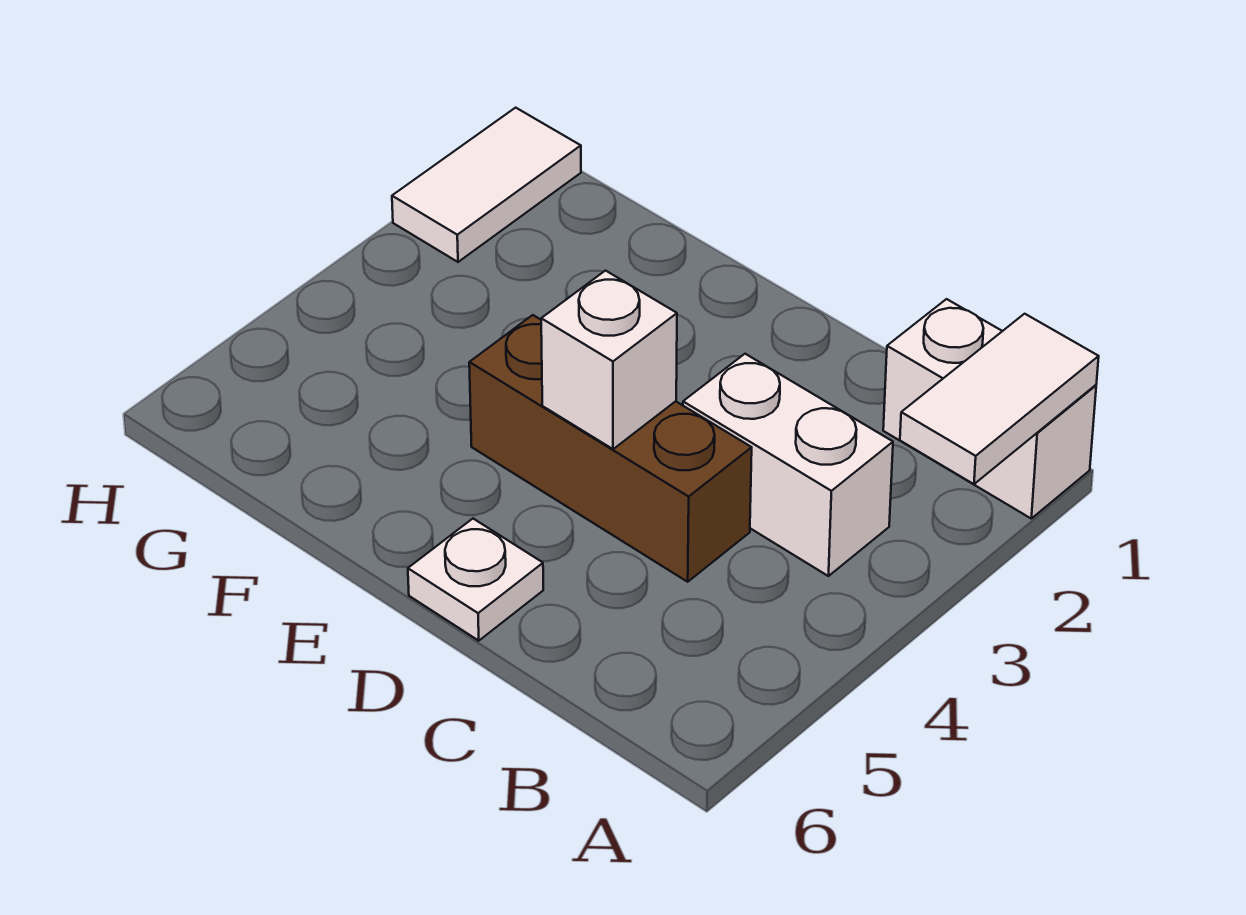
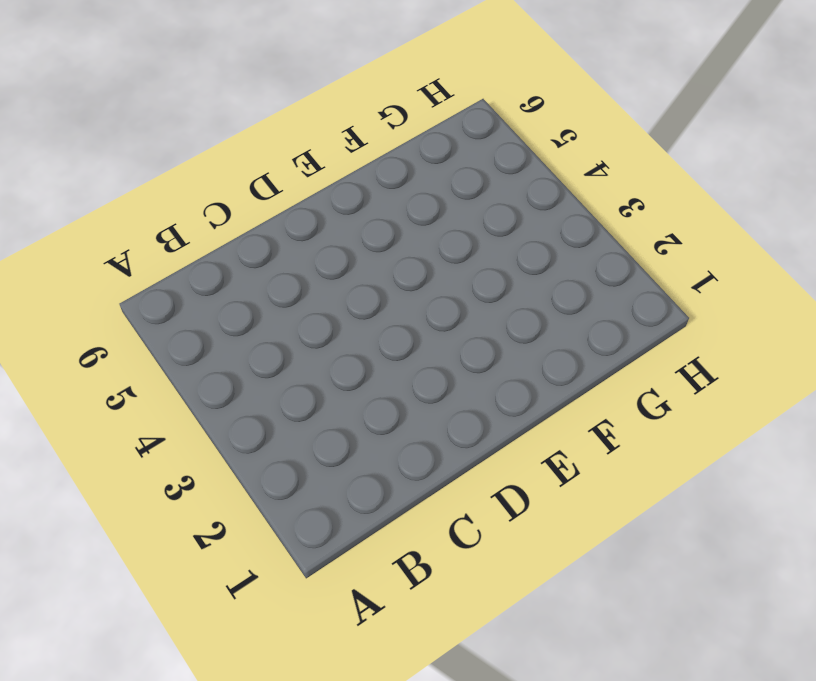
none -> white 1x2 brick [883,299,1096,518]
none -> white 1x2 brick [683,354,893,576]

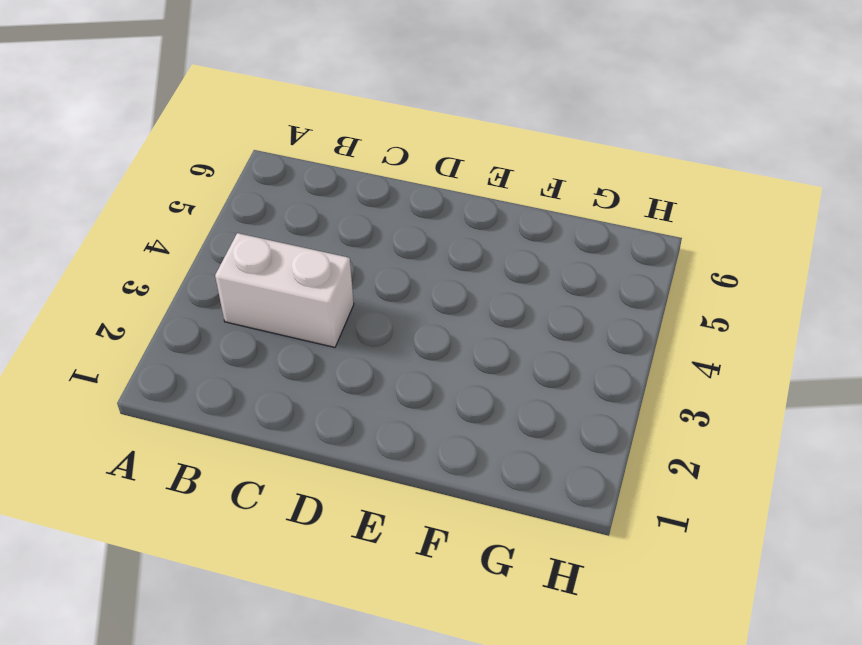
none -> white 1x2 brick [883,299,1096,518]
none -> brown 1x3 brick [469,315,752,582]

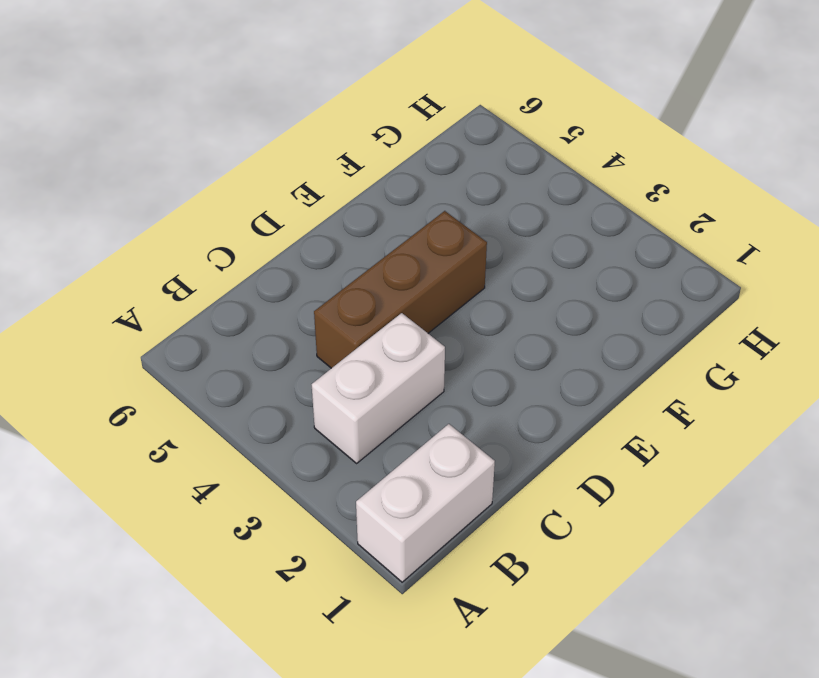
none -> white 1x1 plate [408,519,543,641]
none -> white 1x2 tile [392,108,581,262]

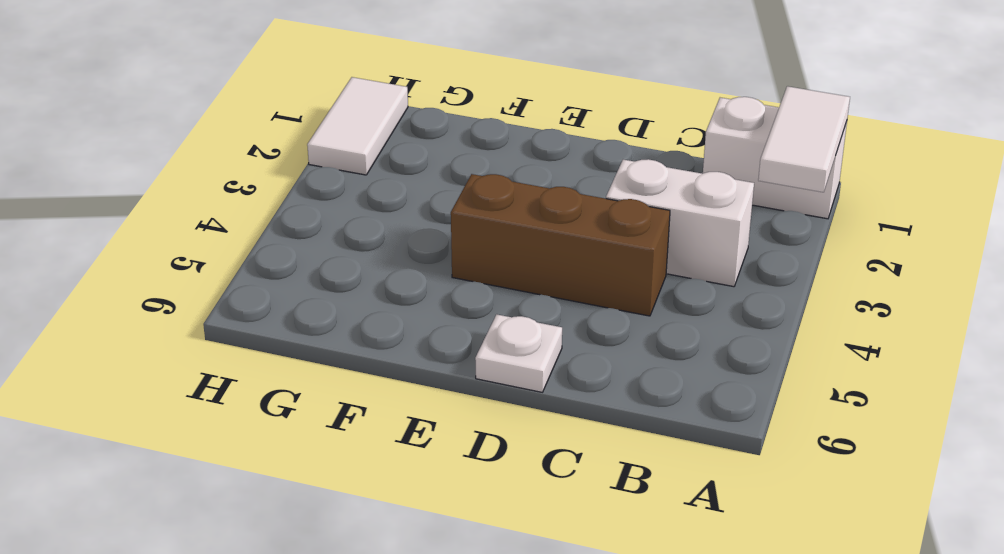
none -> white 1x1 brick [541,271,677,449]

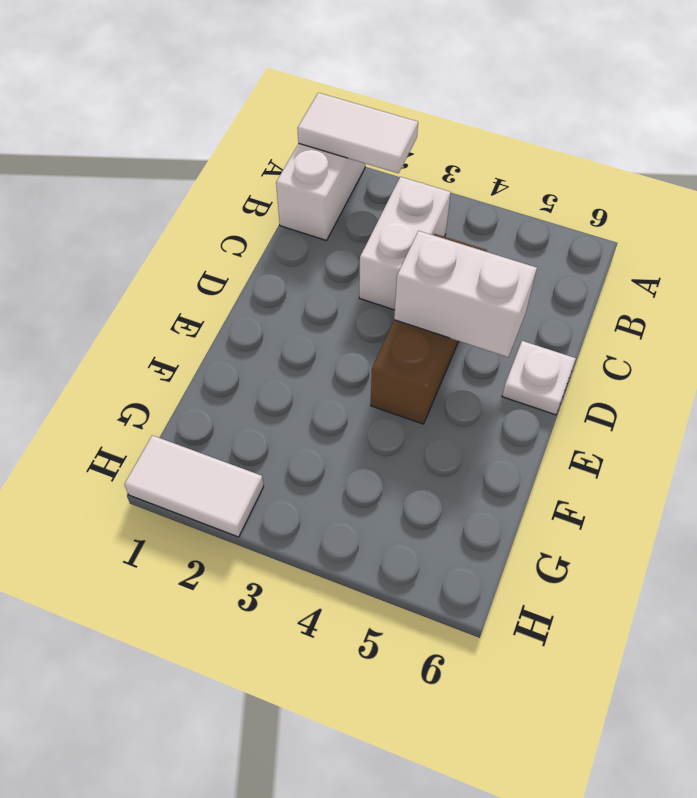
white 1x2 brick [394,231,537,357] -> white 1x1 brick [541,271,677,449]

